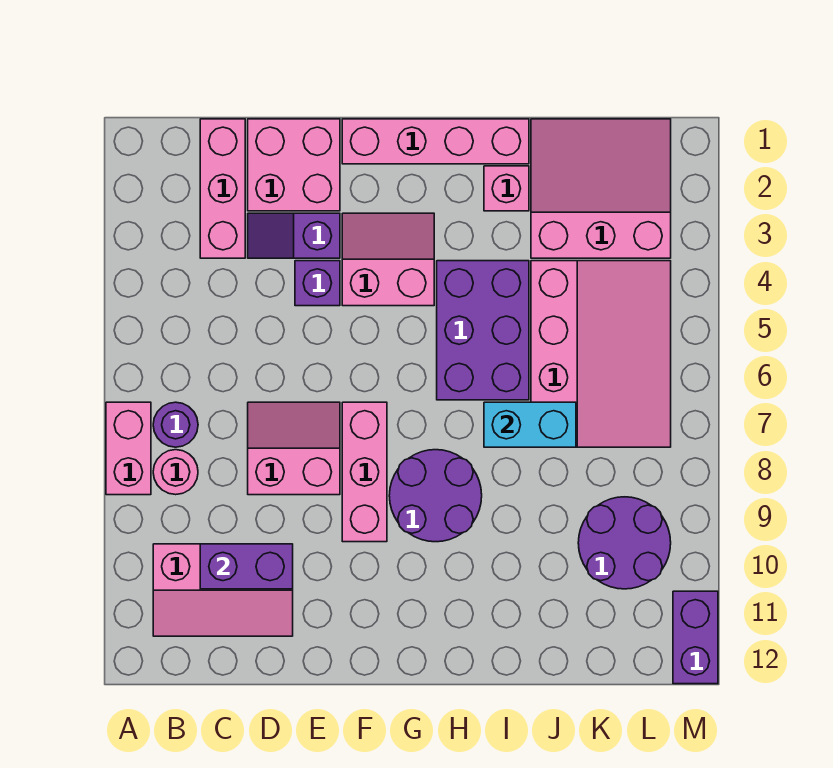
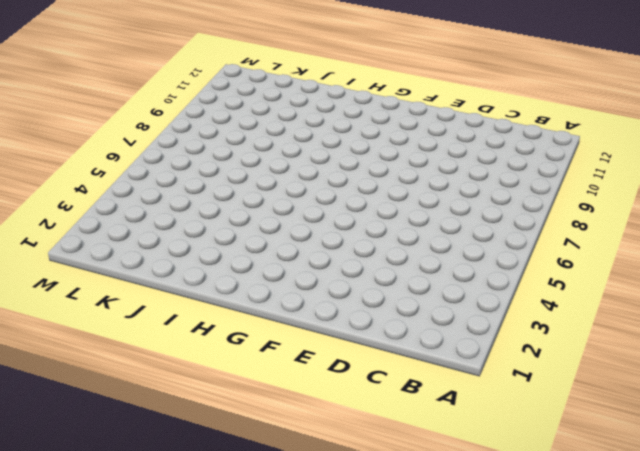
none -> pink 1x2 brick [106,402,151,495]
none -> purple 1x1 round brick [153,402,198,447]
none -> pink 1x1 round brick [153,450,198,495]

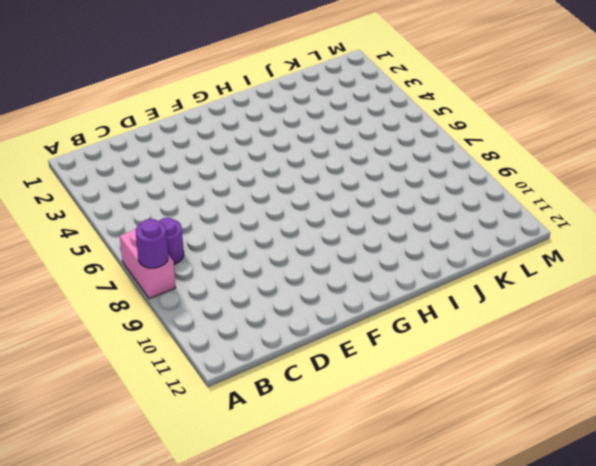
purple 1x1 round brick [136,219,168,268] -> none
none -> pink 1x1 round brick [153,450,198,495]
none -> pink 2x3 slope [153,544,293,636]
none -> pink 1x3 brick [200,119,245,258]

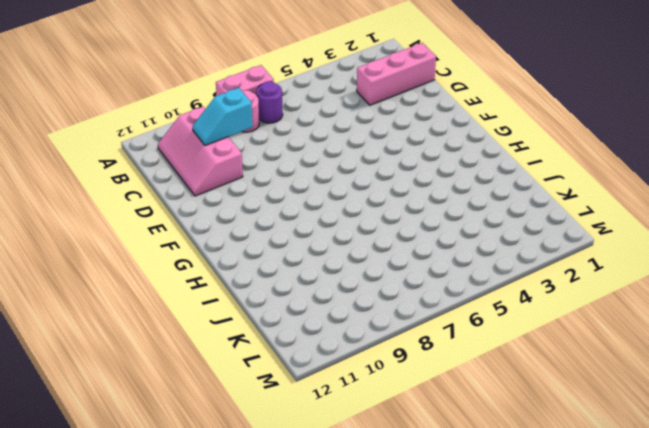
cyan 1x2 slope [192,88,253,146] -> purple 1x2 brick [200,544,293,589]
none -> pink 2x2 brick [248,119,340,211]
none -> purple 1x2 slope [248,213,340,258]
none -> pink 2x2 slope [248,402,340,495]

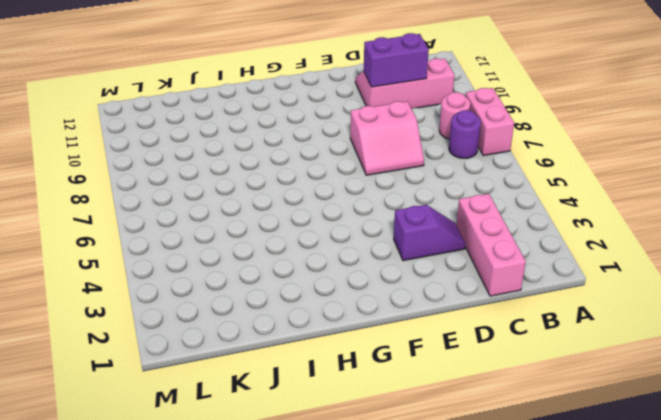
none -> pink 2x2 brick [248,119,340,211]
none -> purple 1x1 brick [295,261,340,306]
none -> pink 1x4 brick [342,119,529,164]

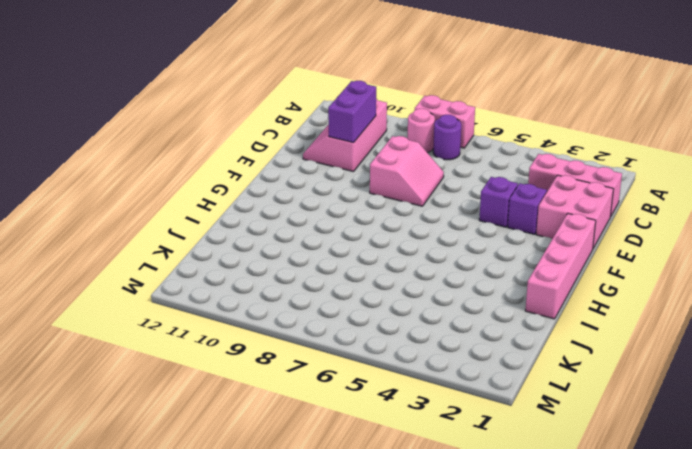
none -> pink 2x2 slope [342,213,434,306]
none -> pink 1x3 brick [342,402,387,542]
none -> purple 2x2 round brick [389,450,482,542]

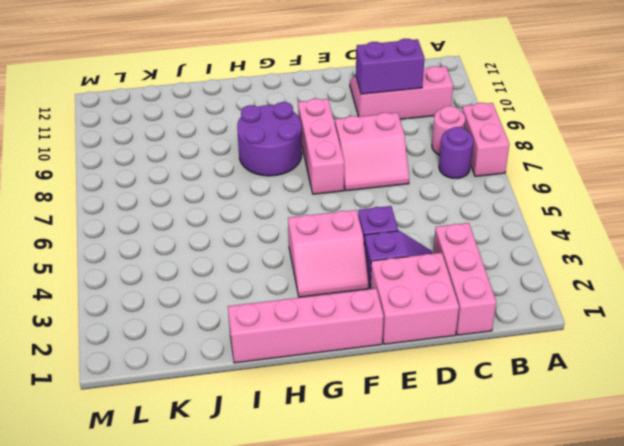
none -> purple 2x3 brick [437,261,529,400]
none -> pink 1x1 brick [484,166,529,211]
none -> pink 3x3 slope [531,119,671,258]

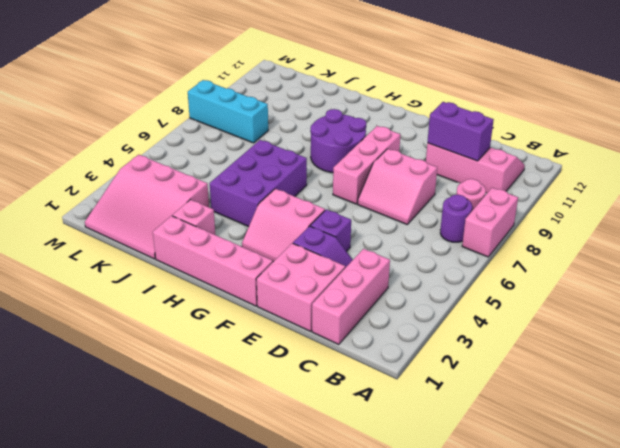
cyan 1x3 brick [188,80,268,143] -> none
none -> pink 3x4 slope [531,261,671,447]
none -> purple 2x2 round brick [578,497,671,589]
none -> purple 1x2 brick [673,591,718,684]

